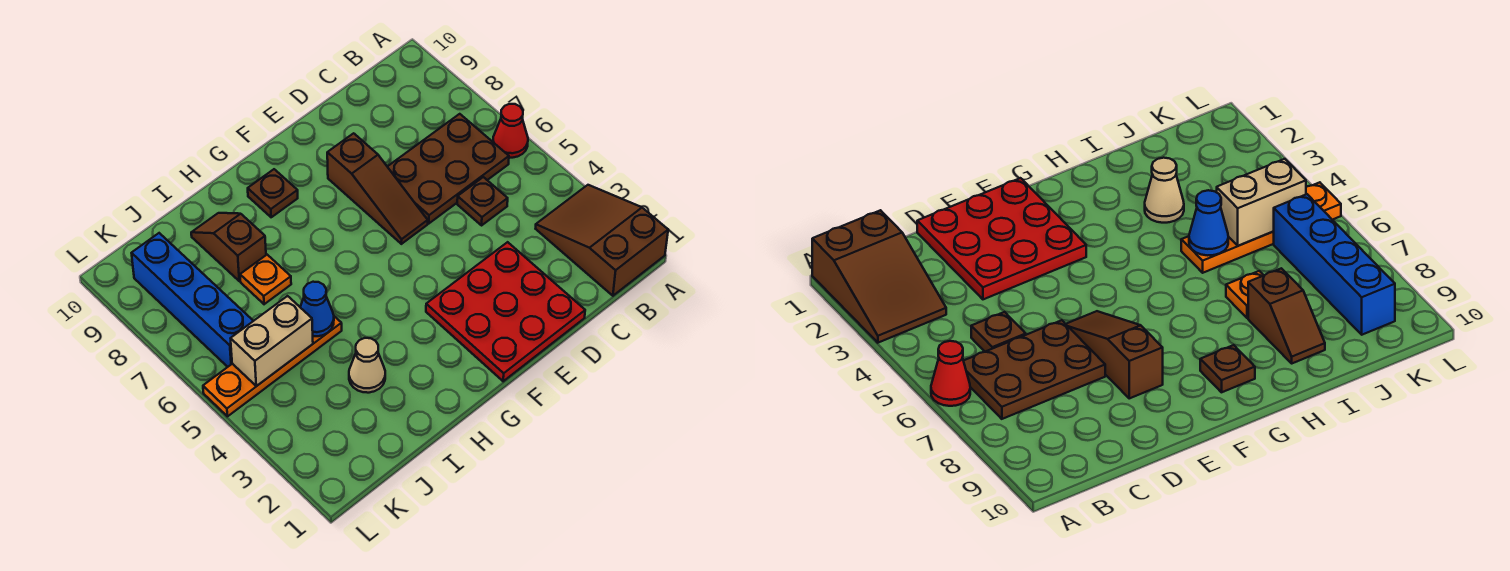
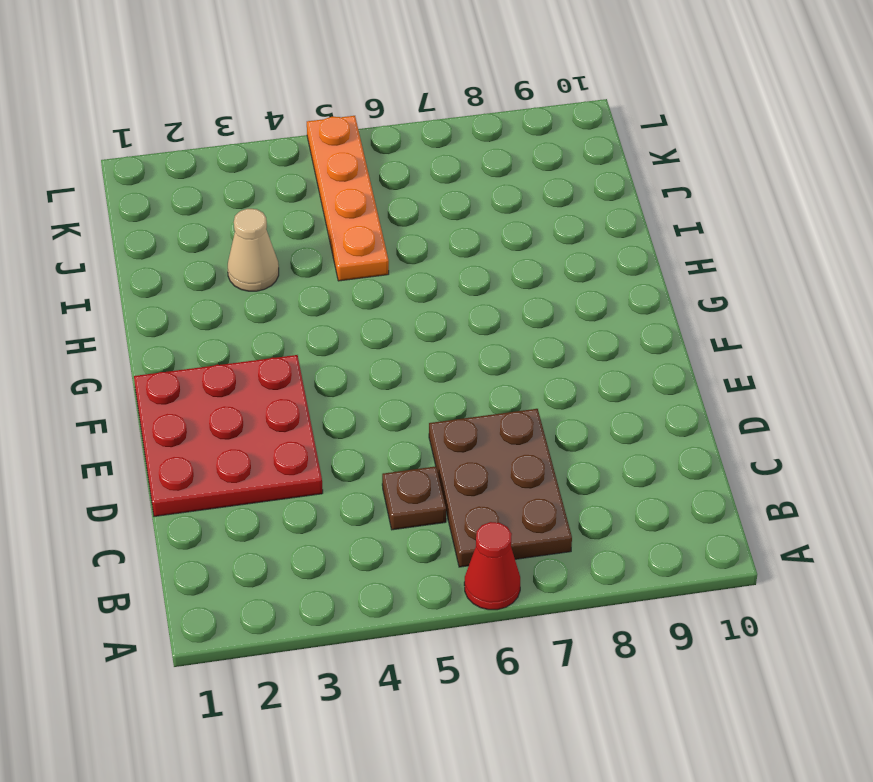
none -> brown 2x3 slope [536,185,668,296]
none -> brown 1x3 slope [327,133,428,244]
none -> brown 1x1 plate [248,169,298,217]

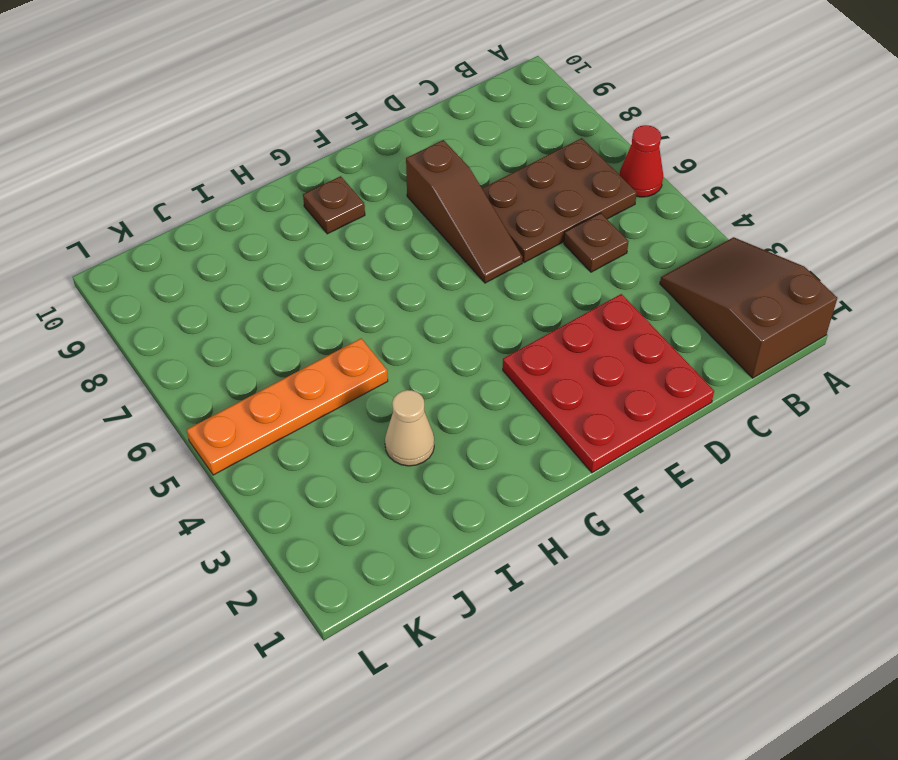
none -> orange 1x1 plate [240,255,291,304]
none -> brown 1x2 slope [191,213,266,281]
none -> blue 1x4 brick [132,233,253,367]

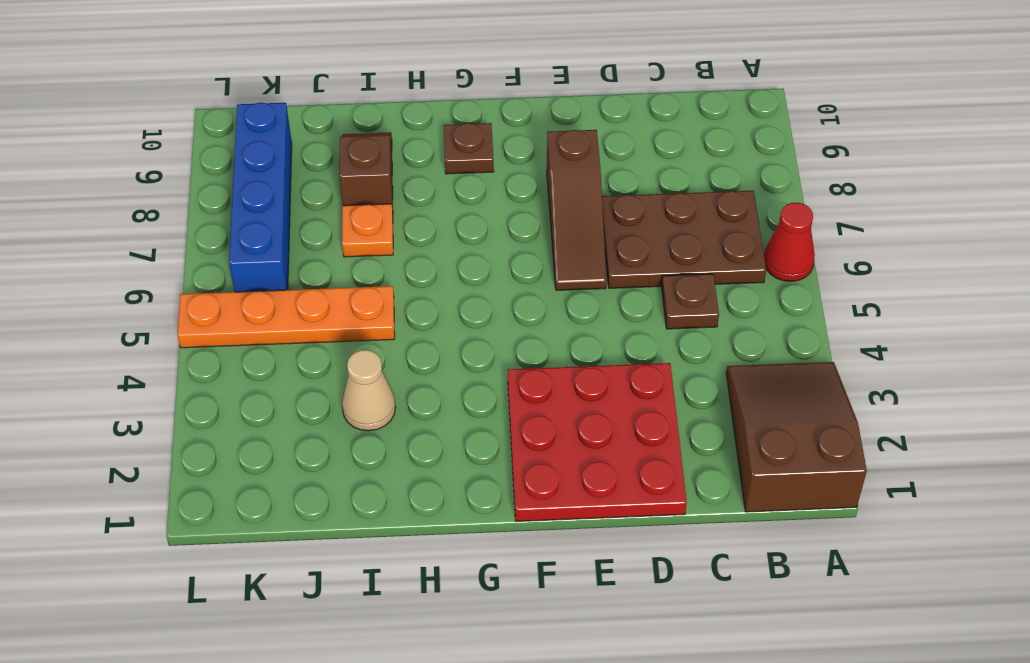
none -> blue 1x1 cone [300,282,334,336]
none -> tan 1x2 brick [231,296,313,386]

